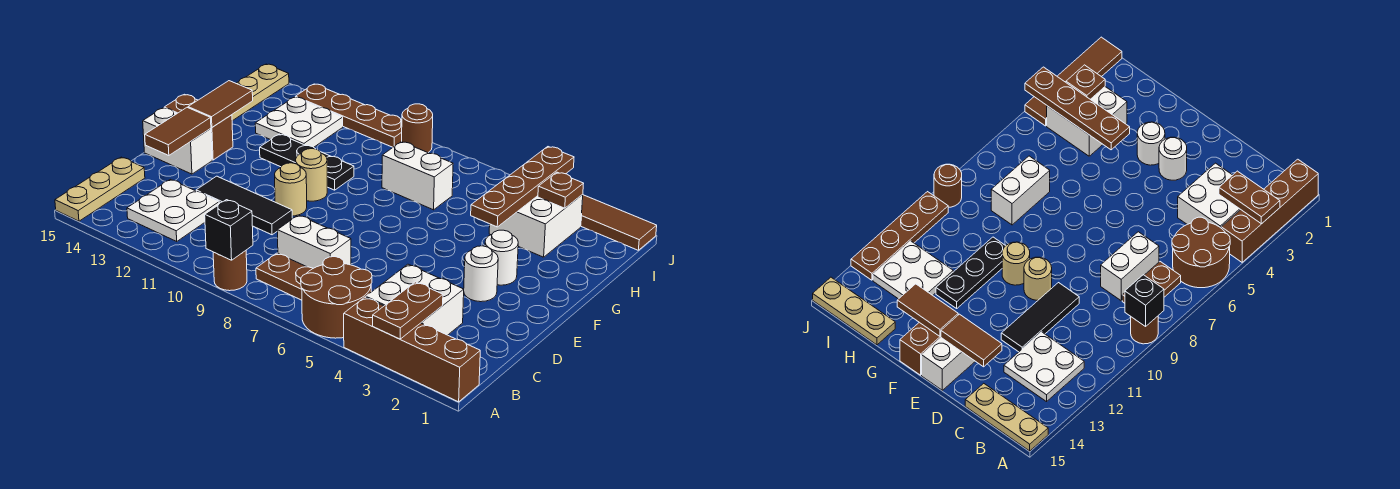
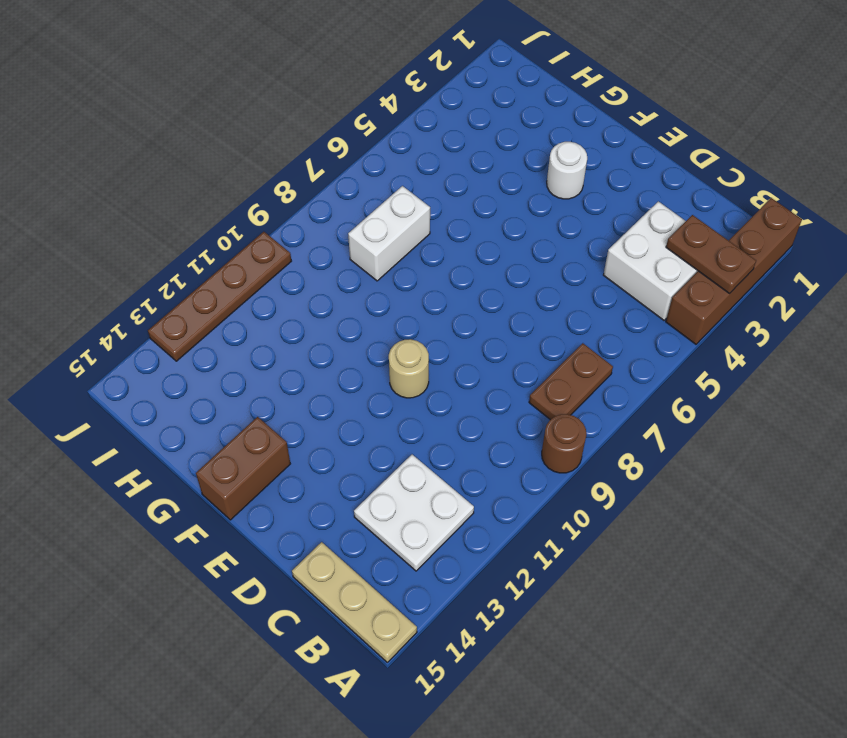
none -> brown 2x2 round brick [301,257,372,338]
none -> white 1x2 brick [277,215,351,268]
none -> black 1x3 tile [196,176,292,235]

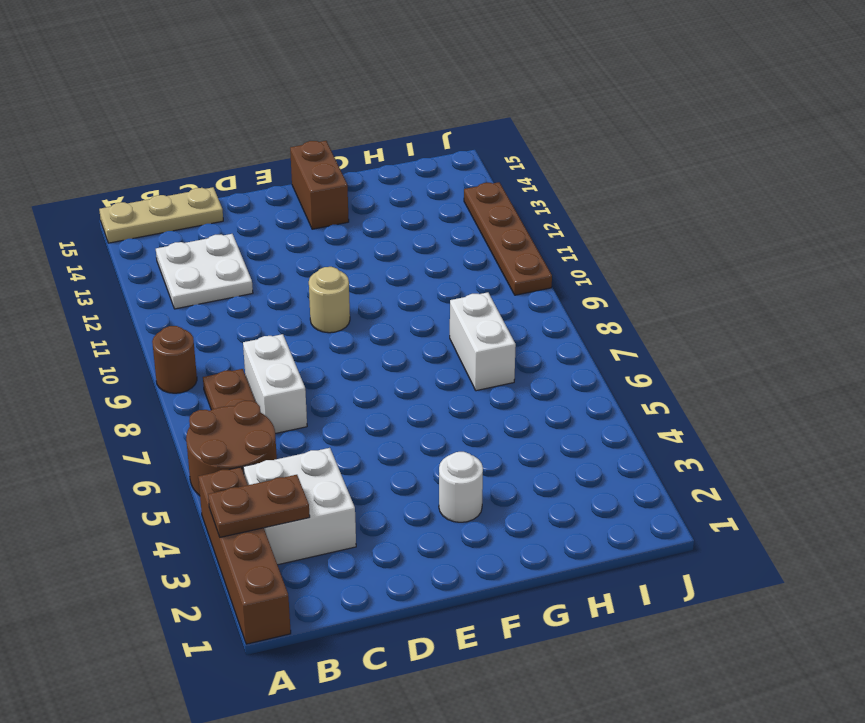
none -> black 1x3 tile [196,176,292,235]
none -> white 1x1 round brick [464,246,498,302]
none -> white 1x2 brick [143,108,212,174]

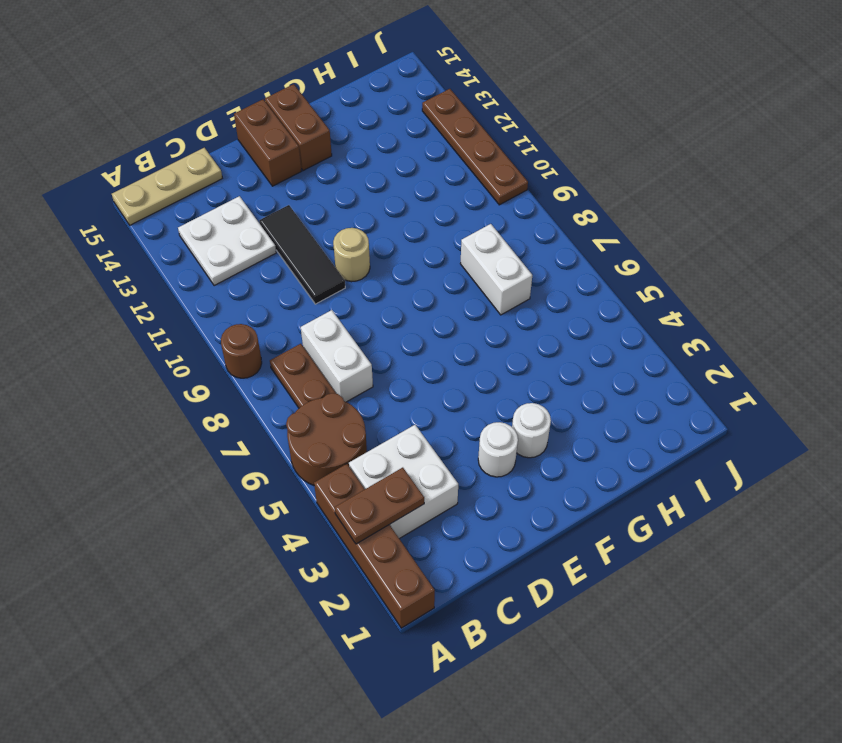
brown 1x2 brick [234,99,301,186] -> white 1x2 brick [143,108,212,174]
none -> tan 1x1 round brick [296,149,327,201]
none -> black 1x3 plate [260,134,354,190]
none -> white 2x2 brick [489,195,583,257]

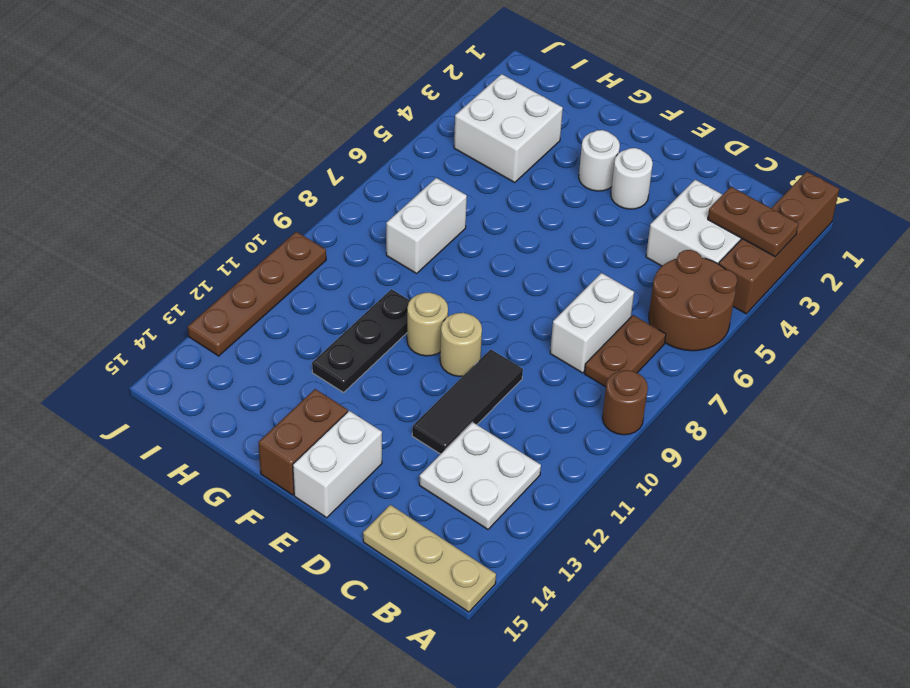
none -> white 2x2 plate [255,97,343,147]
none -> tan 1x3 plate [232,64,289,121]
none -> brown 1x4 tile [581,195,657,250]

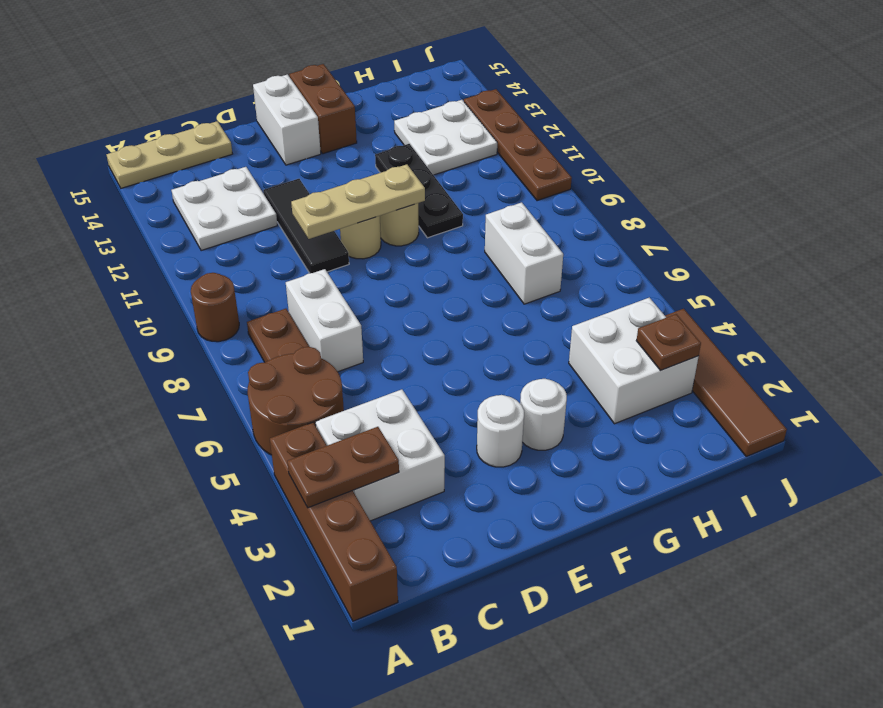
tan 1x3 plate [291,164,425,239] -> tan 1x3 plate moved to [232,64,289,121]
none -> brown 1x1 round brick [402,104,433,153]
none -> black 1x1 brick [205,200,253,260]
none -> brown 1x2 tile [145,108,211,155]

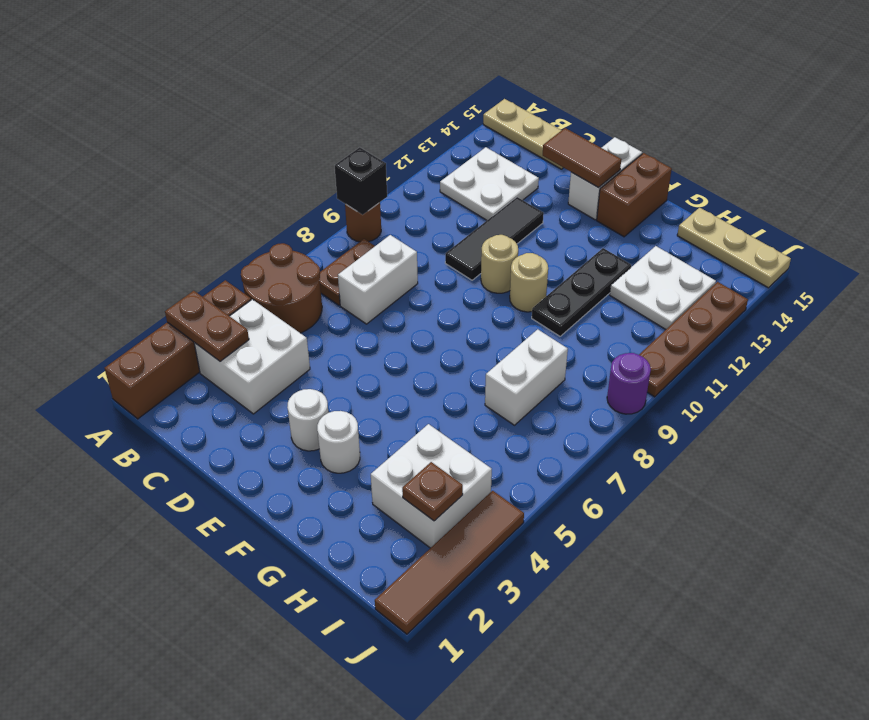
purple 1x1 round brick [607,353,651,414] -> brown 1x1 round brick [402,104,433,153]
none -> brown 1x2 tile [188,81,253,127]
none -> brown 1x4 plate [471,147,574,227]

